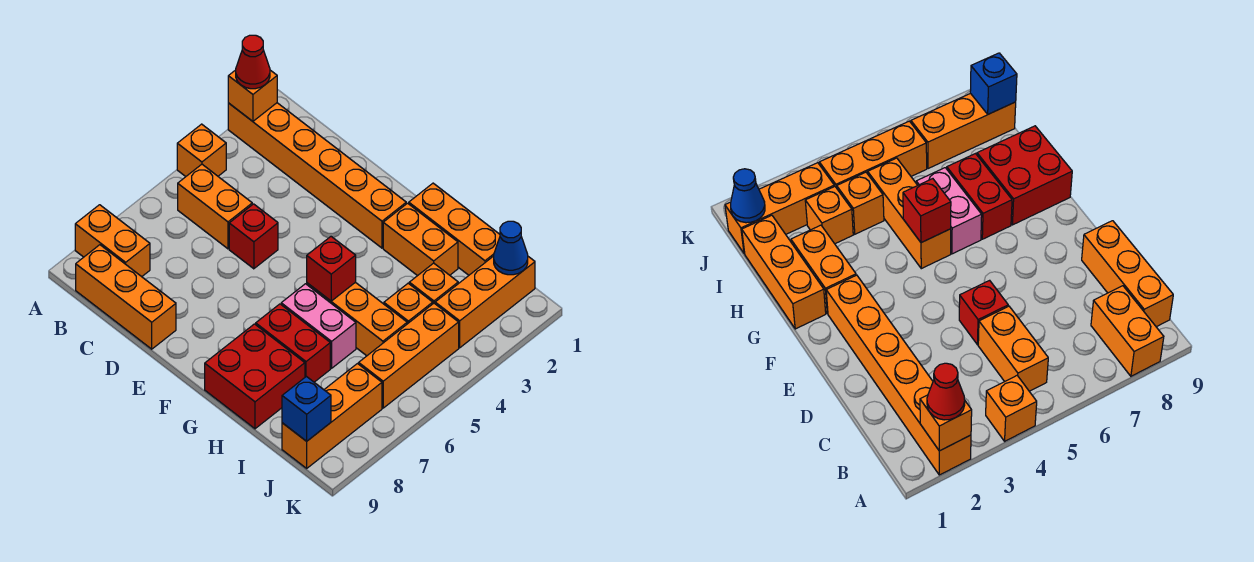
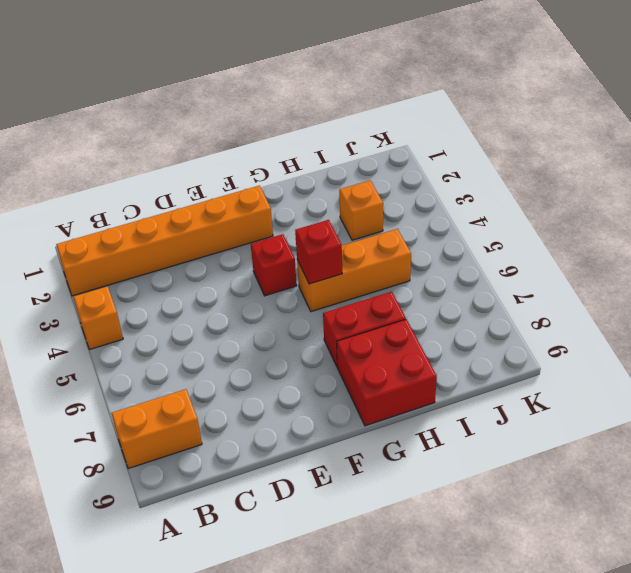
red 1x1 brick [251,234,297,296] -> red 1x1 brick moved to [229,204,278,269]
none -> orange 1x2 brick [178,164,252,249]
none -> orange 1x3 brick [76,245,176,349]
none -> orange 1x3 brick [409,183,500,275]

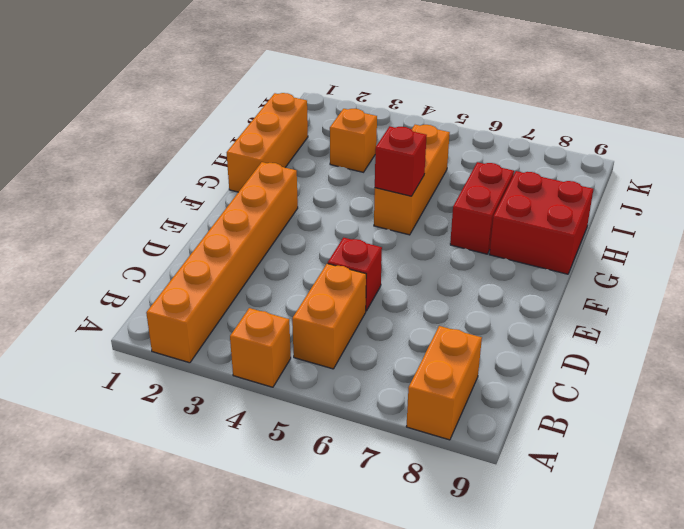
none -> orange 1x3 brick [76,245,176,349]
none -> orange 1x2 brick [383,203,458,276]
none -> pink 1x2 brick [281,284,356,368]

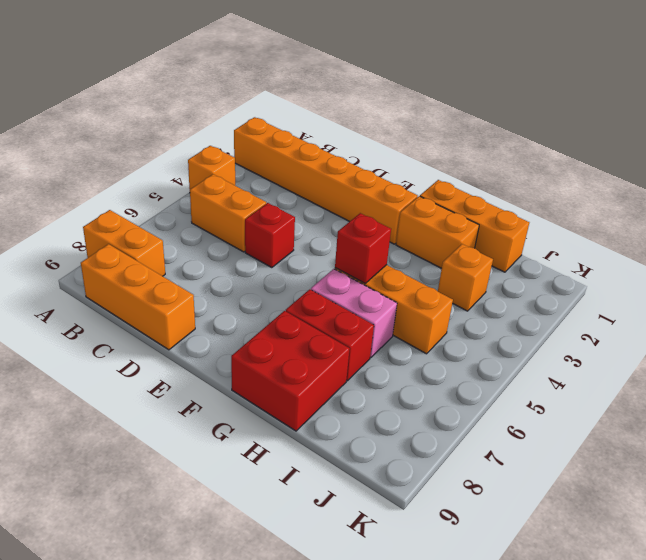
none -> orange 1x1 brick [384,283,433,324]
none -> orange 1x3 brick [435,256,535,348]
none -> orange 1x3 brick [359,303,459,408]

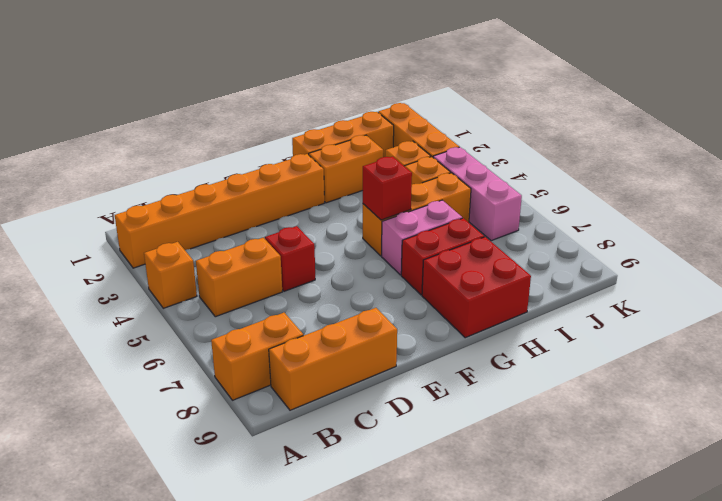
pink 1x3 brick [433,147,522,241] -> orange 1x3 brick [359,303,459,408]
none -> orange 1x3 brick [282,364,382,468]
none -> orange 1x1 brick [228,70,277,121]
none -> blue 1x1 cone [494,221,528,275]

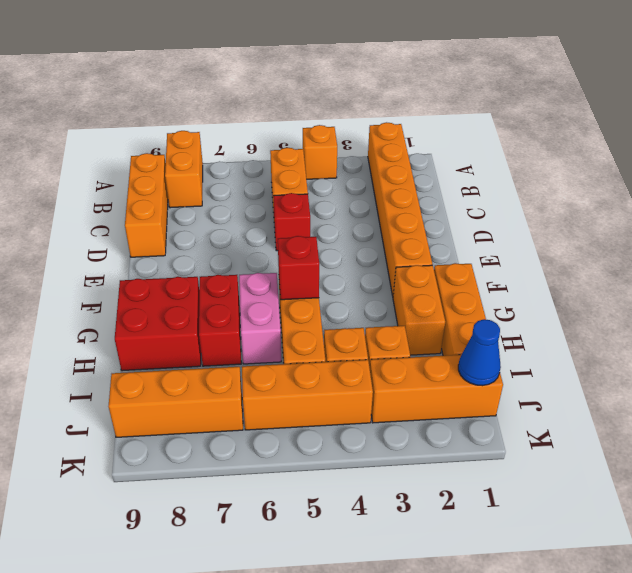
none -> orange 1x1 brick [228,70,277,121]
none -> blue 1x1 brick [282,377,331,441]
none -> red 1x1 cone [236,35,270,89]

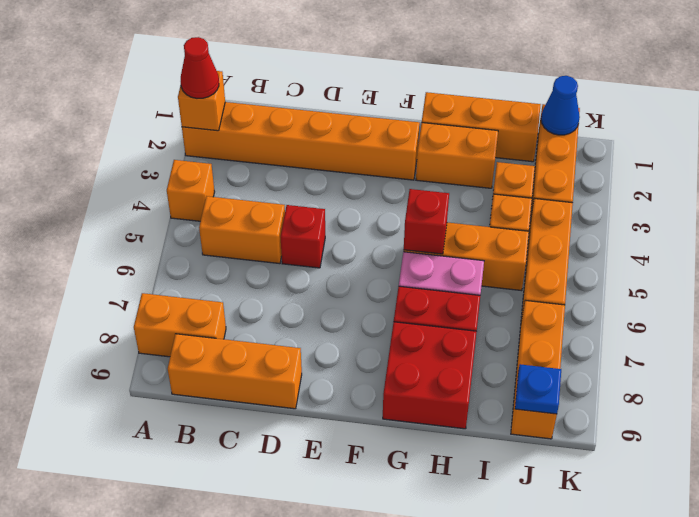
blue 1x1 plate [515,364,561,414] -> blue 1x1 brick [282,377,331,441]

